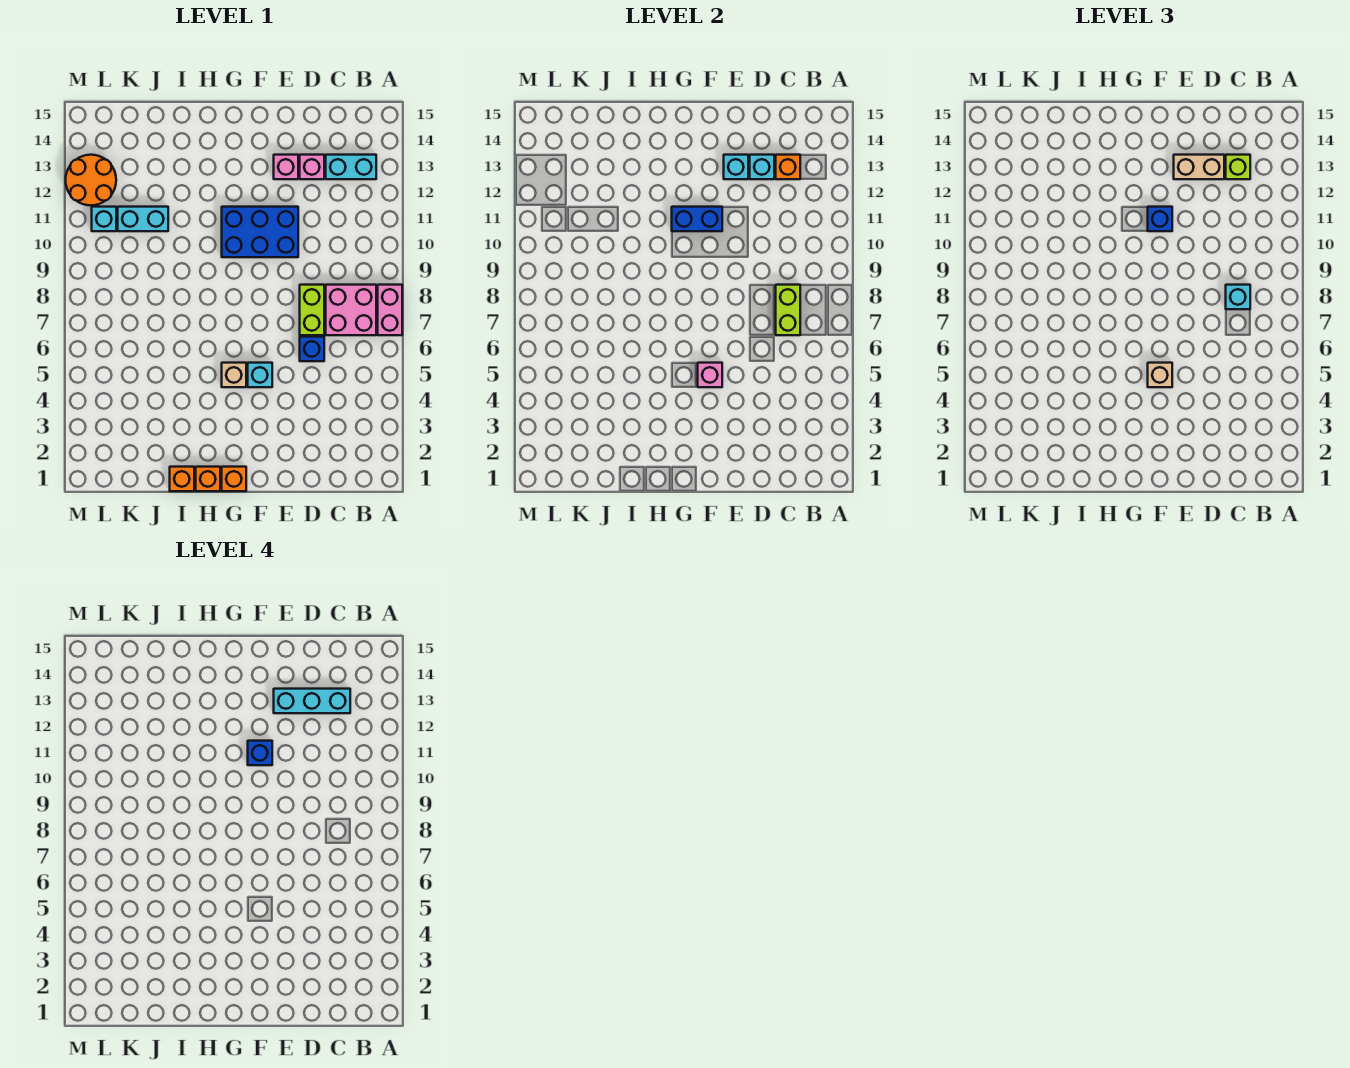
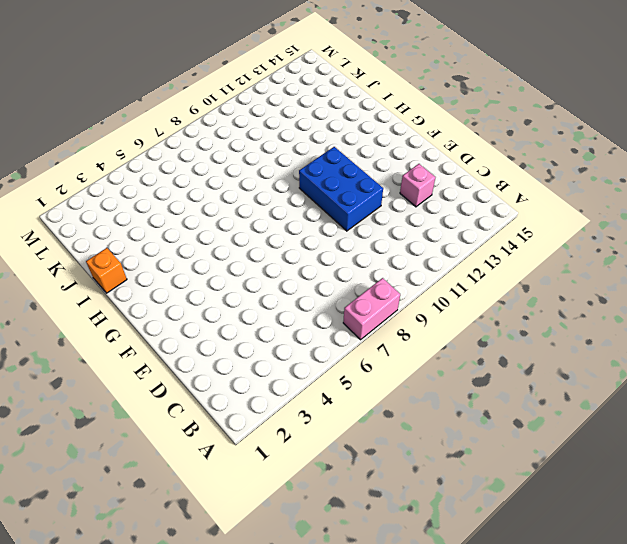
none -> pink 2x2 brick [326,285,376,335]
none -> cyan 1x2 brick [326,155,376,179]
none -> blue 1x1 brick [300,337,324,361]

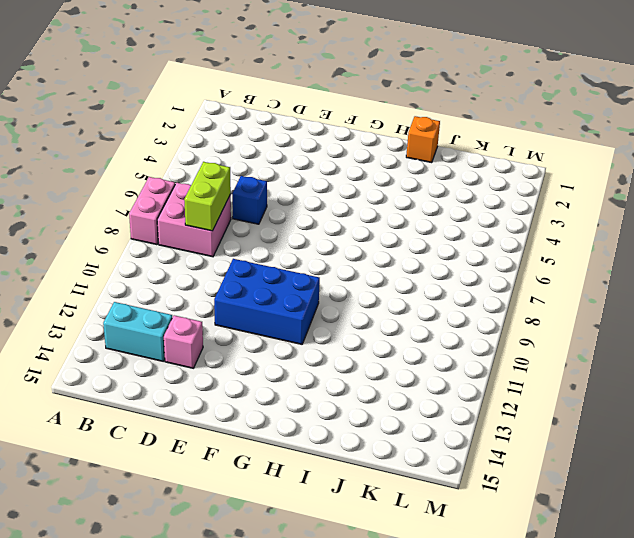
none -> lime 1x2 brick [300,285,324,335]
none -> pink 1x1 brick [274,155,298,179]
none -> cyan 1x1 brick [248,363,272,387]

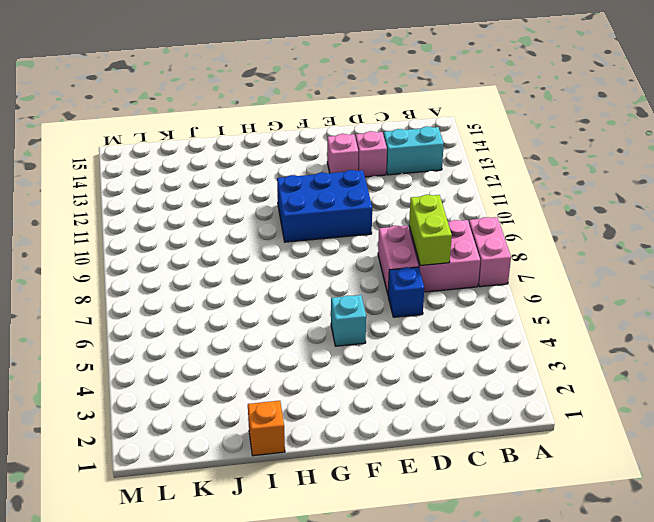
pink 1x2 brick [378,226,419,294] -> lime 1x2 brick [300,285,324,335]
none -> orange 1x1 brick [222,467,246,491]
none -> tan 1x1 brick [222,363,246,387]
none -> orange 1x1 brick [196,467,220,491]

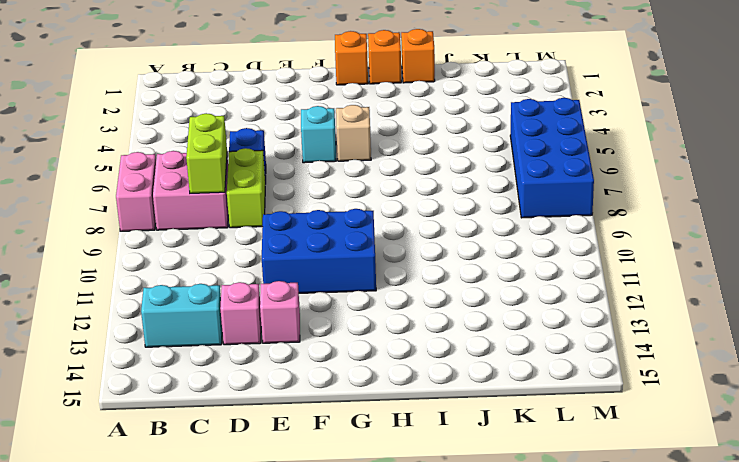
blue 2x4 brick [510,98,594,218] -> none
none -> cyan 1x2 brick [118,207,168,231]
none -> cyan 1x1 brick [92,207,116,231]
none -> orange 2x2 round brick [66,155,116,205]

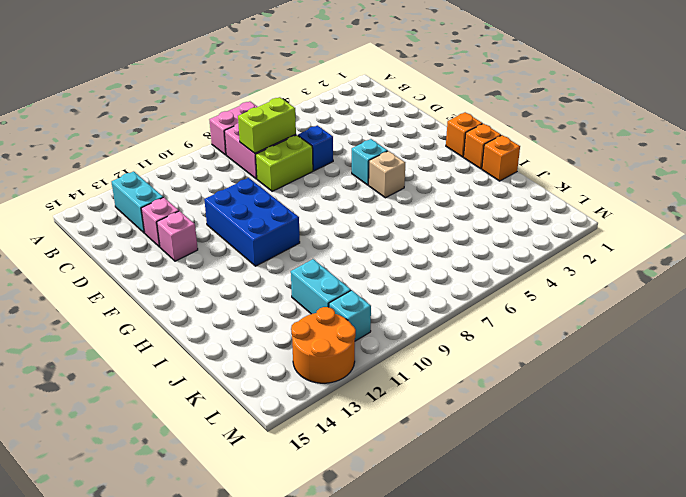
none -> orange 1x1 brick [776,155,800,179]
none -> cyan 1x1 brick [750,155,774,179]
none -> cyan 1x1 brick [724,155,748,179]

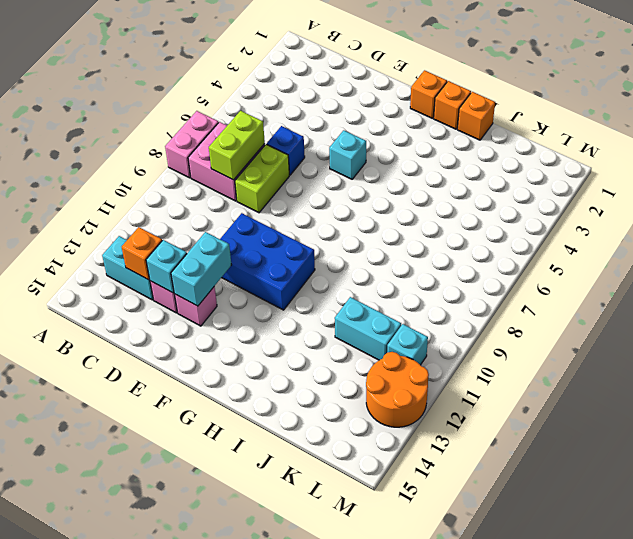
cyan 1x2 brick [171,232,231,306] -> cyan 1x1 brick [724,155,748,179]
none -> tan 1x1 brick [222,363,246,387]
none -> pink 1x1 brick [698,363,722,387]
none -> blue 1x2 brick [672,207,722,231]

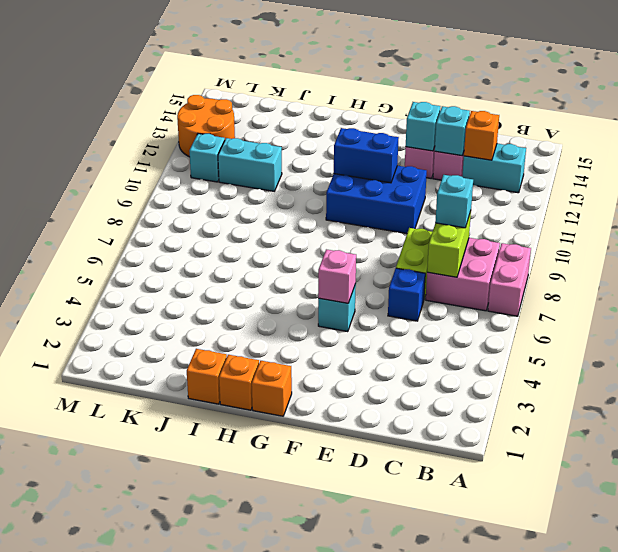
none -> tan 1x1 brick [222,363,246,387]
none -> lime 1x1 brick [1226,155,1250,179]
none -> tan 1x2 brick [1174,155,1224,179]

